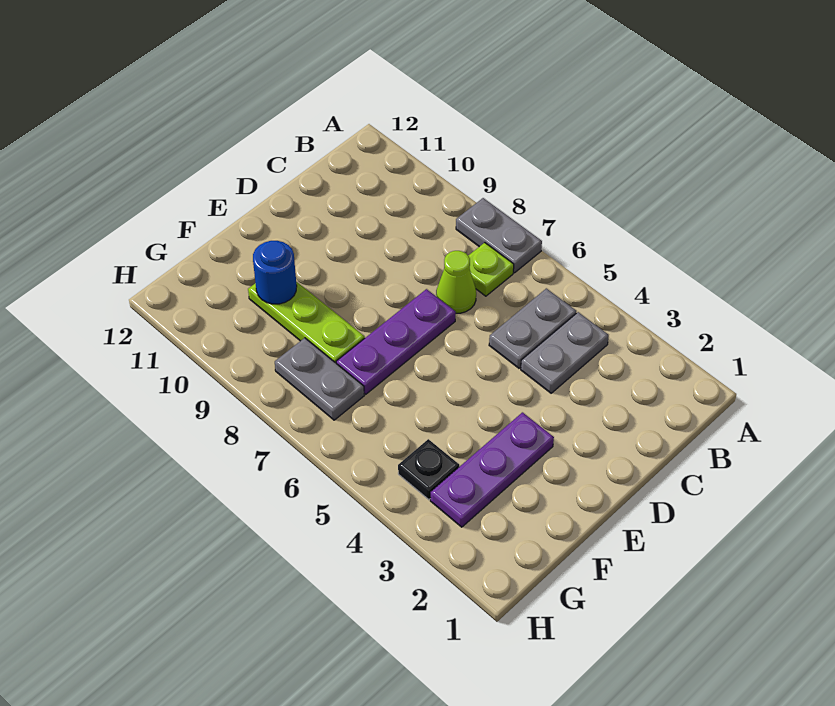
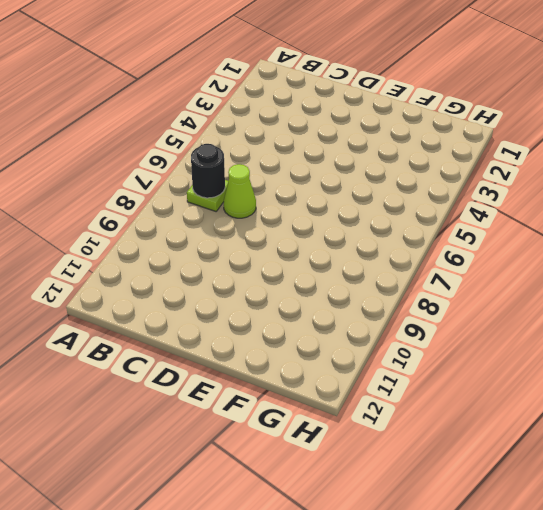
black 1x1 round brick [191,144,225,198] -> none
none -> grey 1x2 plate [456,198,542,273]
none -> grey 1x2 plate [521,312,609,393]

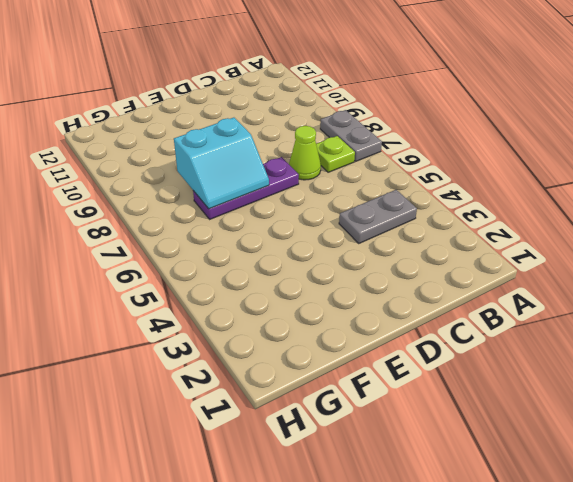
cyan 2x2 slope [174,118,269,209] -> none
none -> grey 1x2 plate [489,288,576,368]
none -> purple 1x3 plate [430,412,554,527]

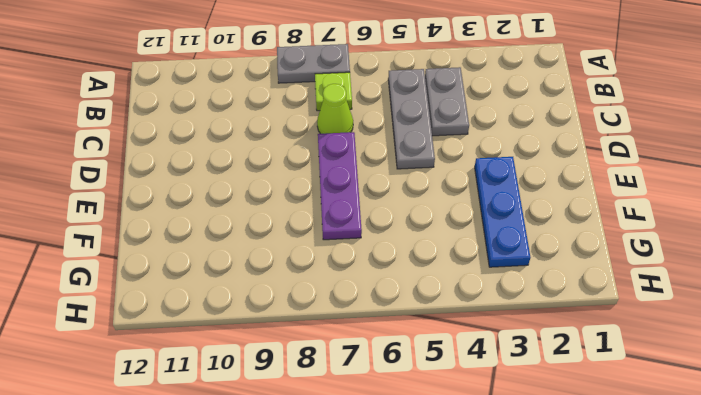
grey 1x3 plate [388,69,435,169] -> grey 1x2 plate [489,288,576,368]
blue 1x3 plate [475,157,531,267] -> purple 1x3 plate [430,412,554,527]
none -> lime 1x3 plate [248,282,365,363]
none -> black 1x1 plate [398,439,459,500]

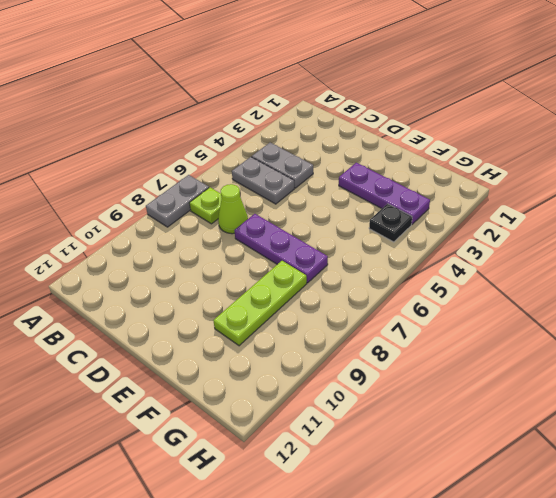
none -> grey 1x2 plate [275,338,364,420]
none -> blue 1x1 round brick [253,241,297,304]

